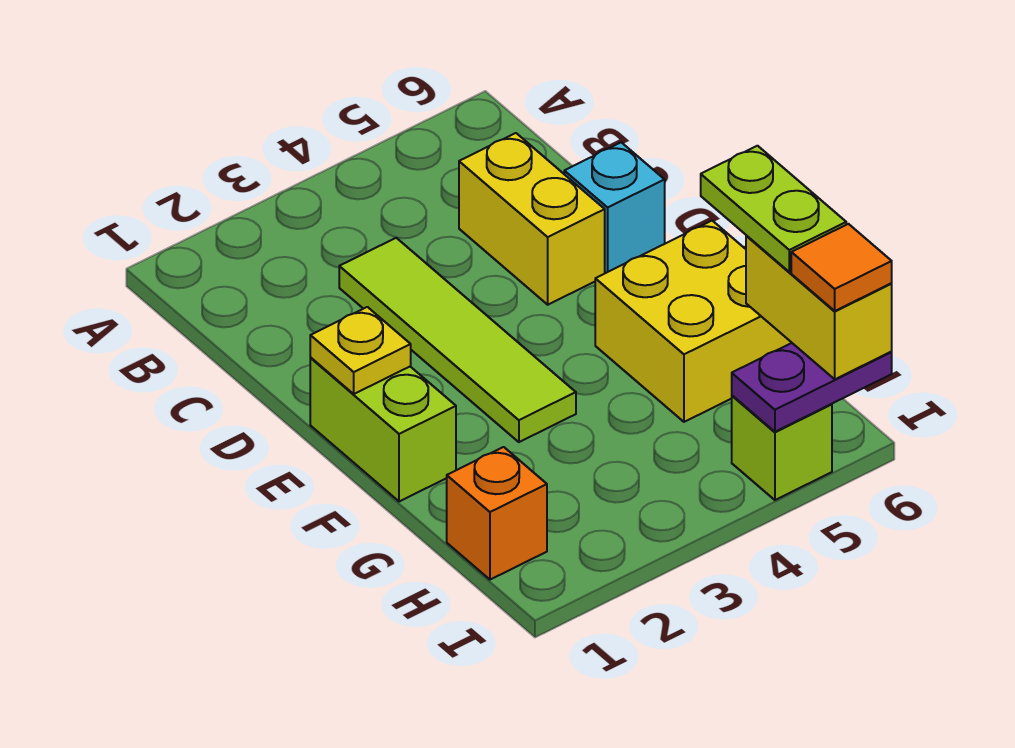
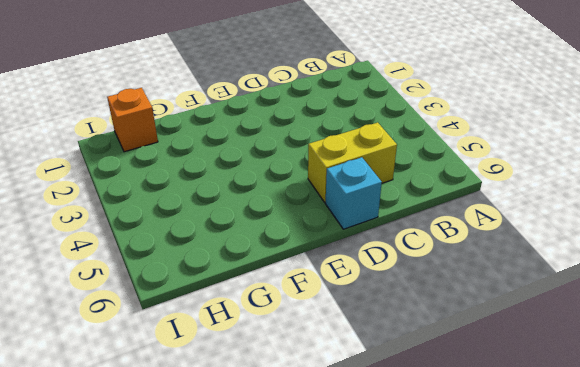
none -> lime 1x4 tile [339,238,576,442]
none -> lime 1x2 brick [310,358,456,502]
none -> yellow 2x2 brick [595,221,792,422]

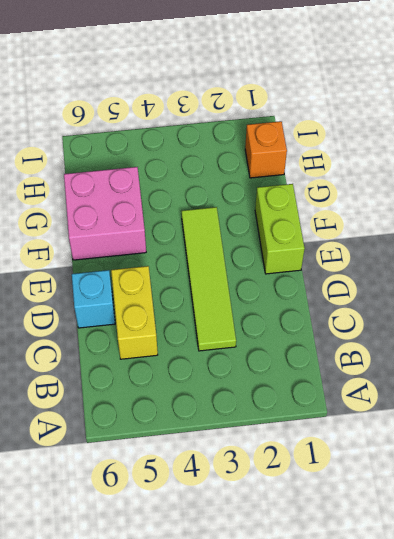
pink 2x2 brick [64,167,146,260] -> yellow 2x2 brick [595,221,792,422]
none -> lime 1x1 brick [732,396,832,500]
none -> yellow 1x1 plate [310,307,411,394]
none -> purple 1x2 plate [732,343,892,432]

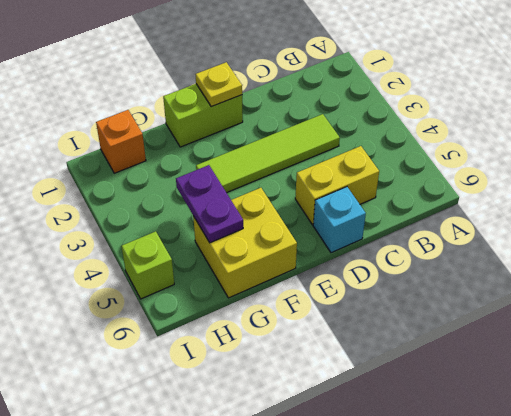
purple 1x2 plate [176,165,243,243] -> purple 1x2 plate moved to [732,343,892,432]
none -> yellow 1x2 brick [746,235,892,379]
none -> lime 1x2 plate [701,146,846,272]
none -> orange 1x1 tile [791,224,892,311]

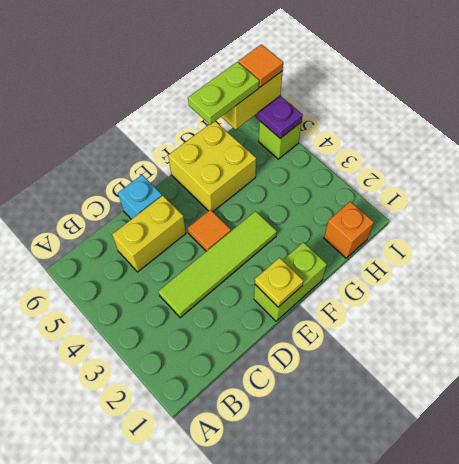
orange 1x1 tile [187,210,231,251] -> none

